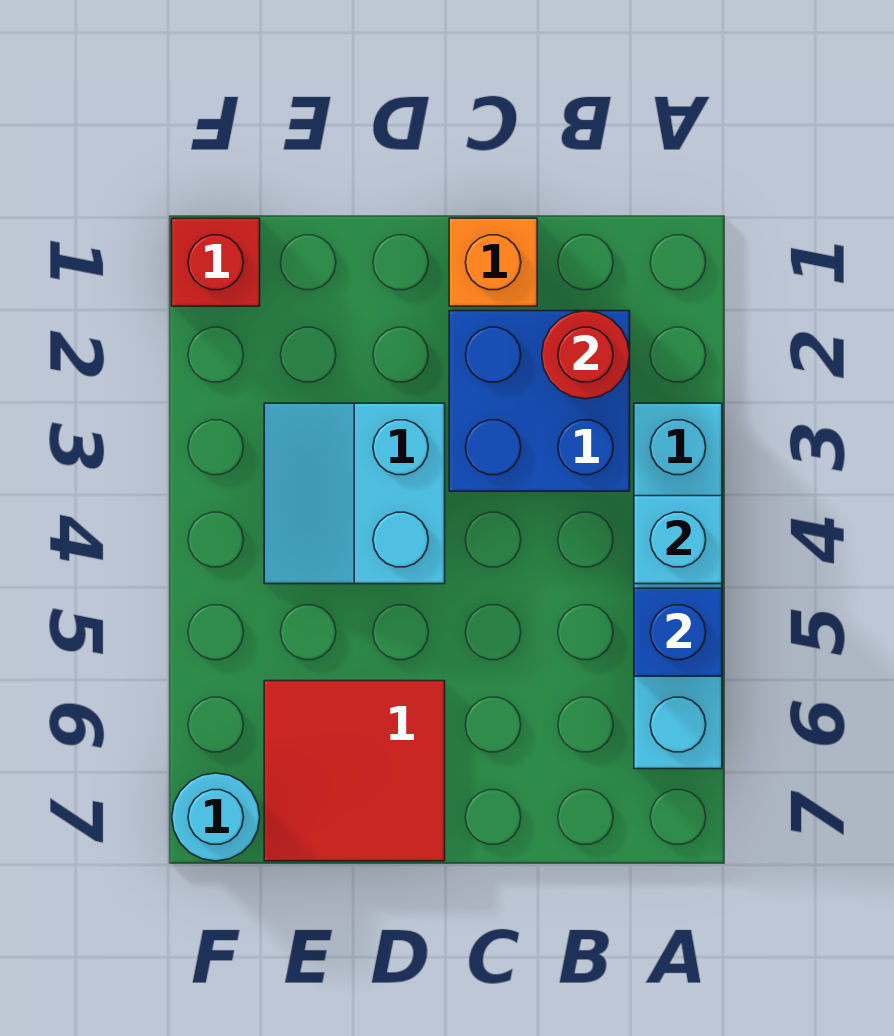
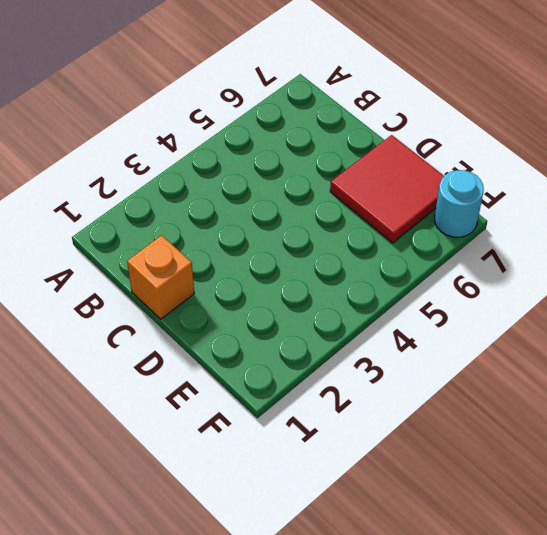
none -> cyan 1x4 brick [634,403,722,769]
none -> blue 2x2 brick [449,311,630,491]

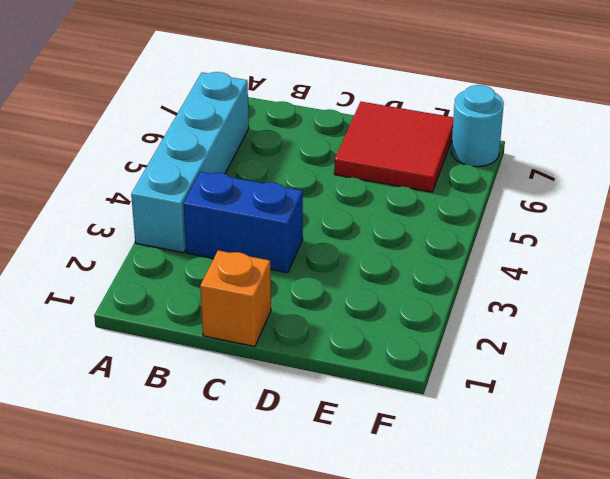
blue 1x2 brick [183,172,303,273] -> blue 2x2 brick [449,311,630,491]
none -> cyan 2x2 slope [264,403,445,584]
none -> red 1x1 brick [172,218,260,306]

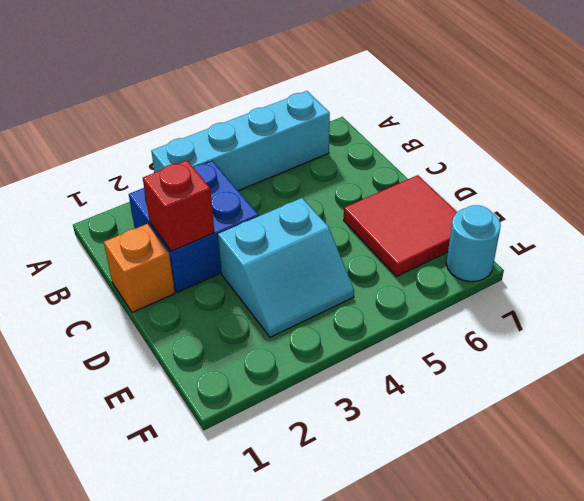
red 1x1 brick [143,160,215,251] -> red 1x1 brick moved to [172,218,260,306]
none -> cyan 1x1 brick [634,496,722,584]
none -> blue 1x1 brick [634,588,722,676]

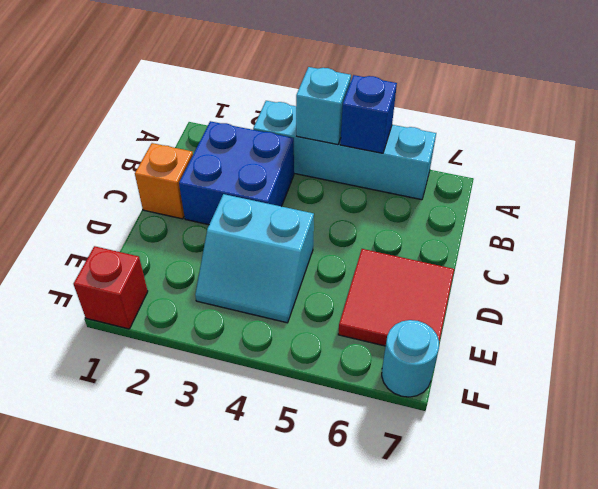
none -> red 1x1 round brick [542,311,630,399]

